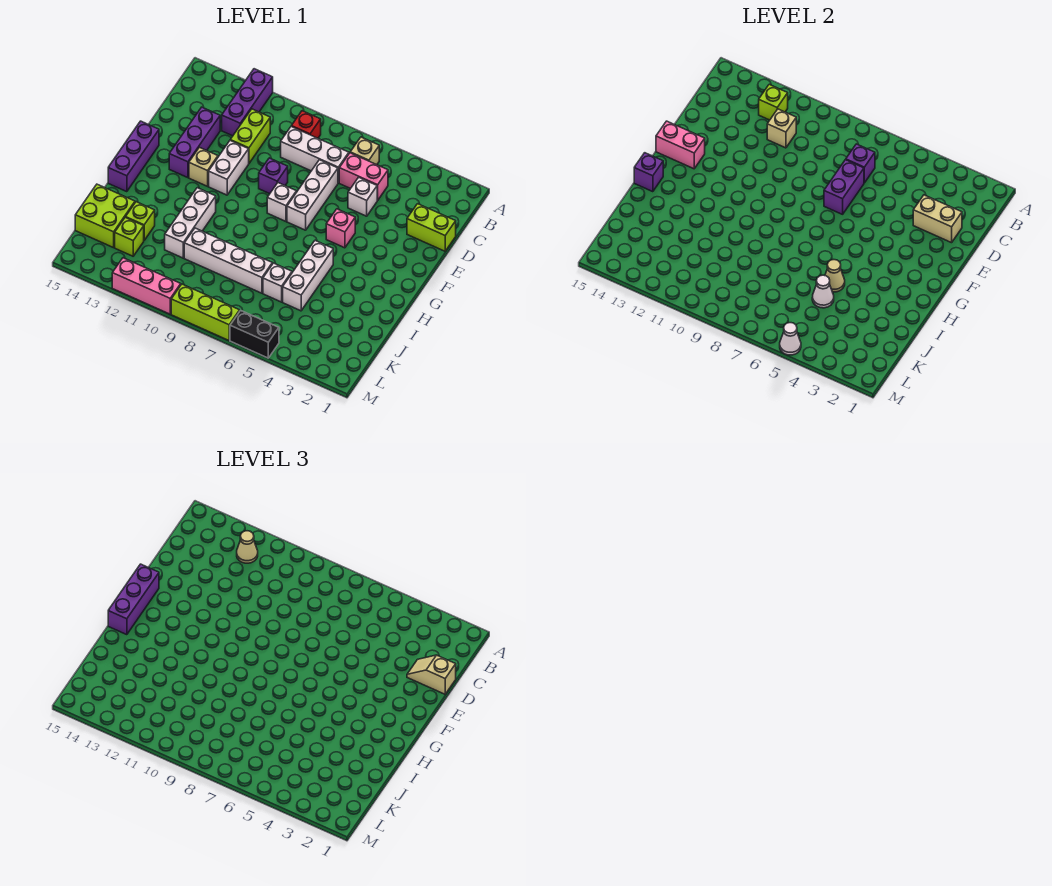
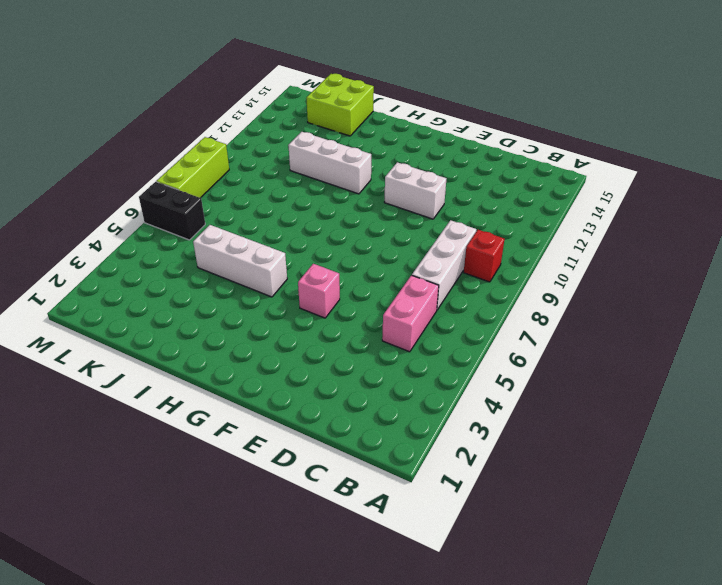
black 1x2 brick [139,182,205,240] -> black 1x2 brick turned to [230,311,279,358]
none -> purple 1x3 brick [222,69,273,136]
none -> tan 1x1 brick [350,137,379,165]
none -> lime 1x2 brick [230,109,270,163]
none -> lime 1x2 brick [407,204,456,251]

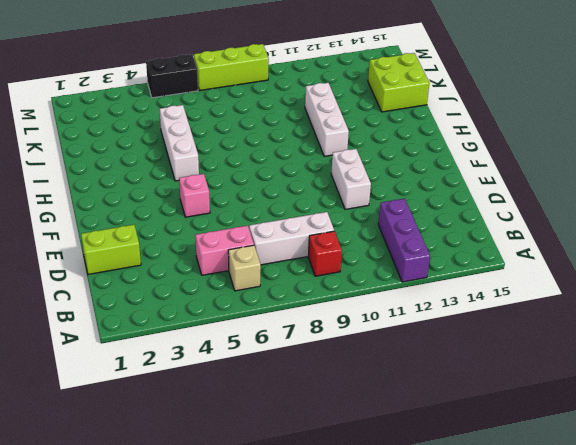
none -> lime 1x2 brick [230,109,270,163]
none -> white 1x1 brick [348,177,378,216]
none -> white 1x3 brick [287,160,338,230]
none -> purple 1x3 brick [169,107,220,178]

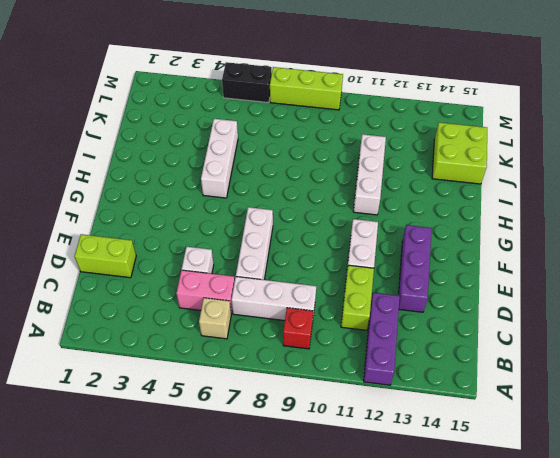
none -> purple 1x1 brick [259,158,288,194]
none -> pink 1x1 brick [326,209,355,248]
none -> white 1x1 brick [267,183,296,221]
none -> tan 1x1 brick [189,148,218,186]

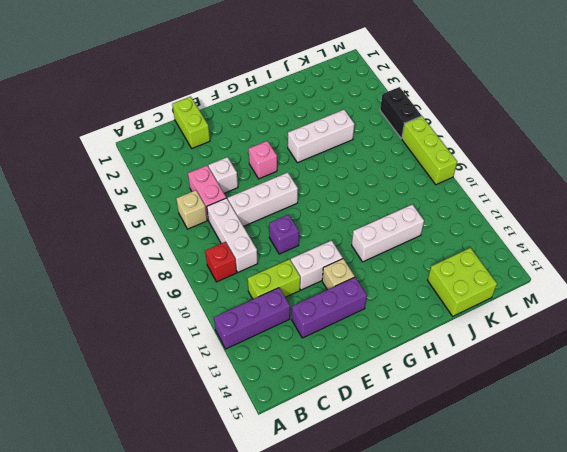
none -> white 1x1 brick [267,183,296,221]
none -> purple 1x3 brick [108,121,159,192]
none -> white 1x1 brick [263,263,292,302]
none -> white 1x4 brick [184,228,272,293]

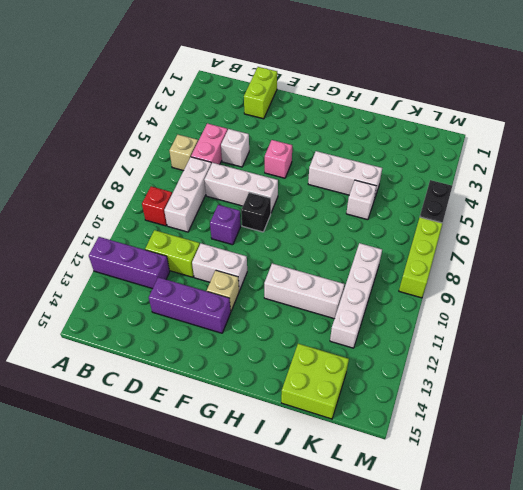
black 1x1 brick [241,192,271,232] -> white 1x1 brick [267,183,296,221]
white 1x4 brick [330,243,382,348] -> white 1x4 brick moved to [184,228,272,293]
none -> purple 1x3 brick [108,121,159,192]
none -> lime 1x1 brick [126,202,155,240]
none -> lime 1x1 brick [115,217,144,256]
none -> pink 1x3 brick [112,258,181,314]

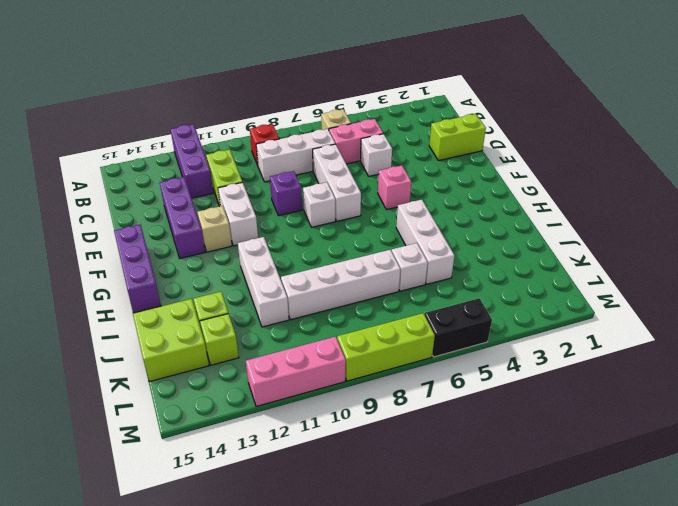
none -> lime 1x1 brick [759,85,788,120]
none -> purple 1x1 brick [846,144,875,183]
none -> tan 1x1 brick [767,109,796,148]
none -> tan 1x2 brick [913,195,962,243]

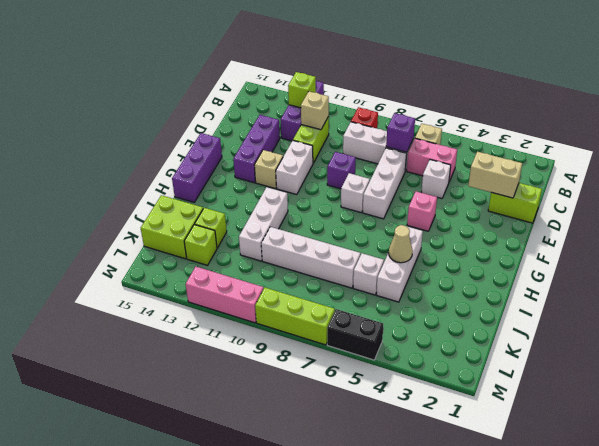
none -> purple 1x2 brick [824,160,864,214]
none -> pink 1x2 brick [656,121,705,169]
none -> purple 1x1 brick [634,153,663,192]
none -> white 1x1 cone [812,275,834,308]

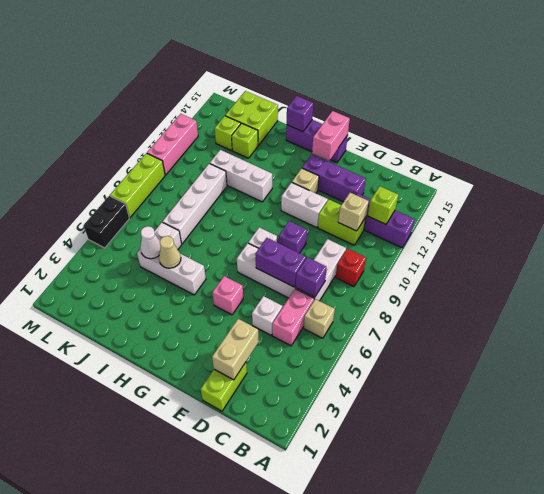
none -> white 1x1 cone [780,323,801,355]
none -> tan 1x1 cone [237,531,258,563]
none -> tan 1x2 slope [407,655,456,694]
none -> purple 1x3 brick [108,564,159,635]

